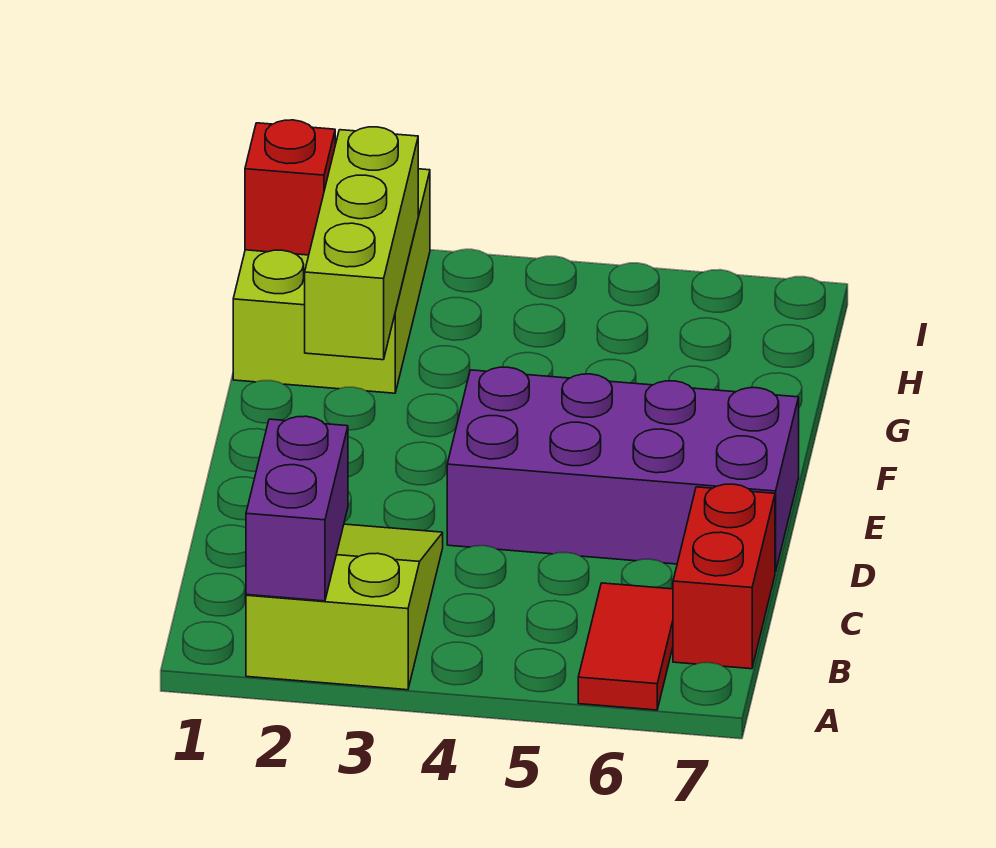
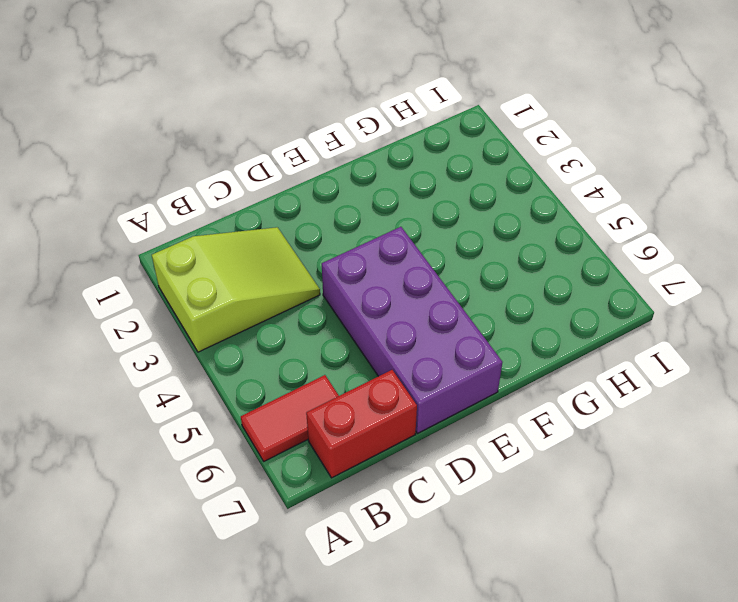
none -> lime 2x3 brick [233,169,430,393]
none -> purple 1x2 brick [246,416,348,601]

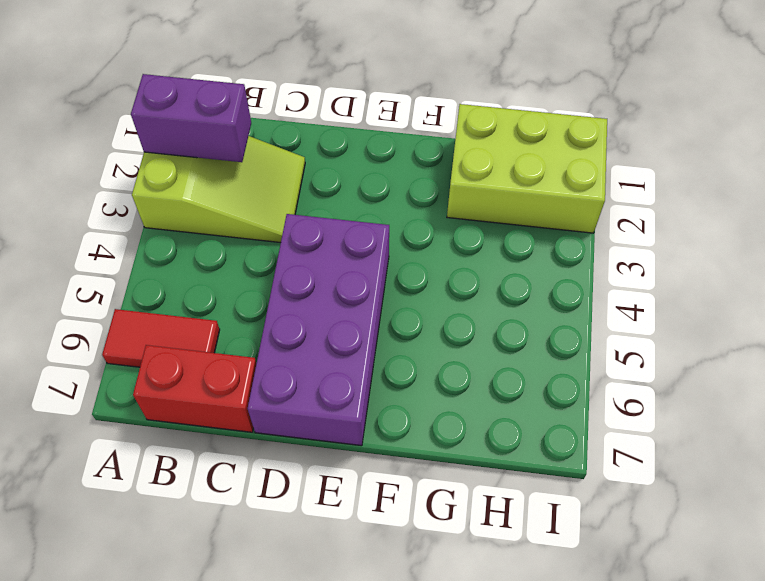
none -> lime 1x3 brick [305,127,418,360]
none -> red 1x1 brick [245,120,335,255]

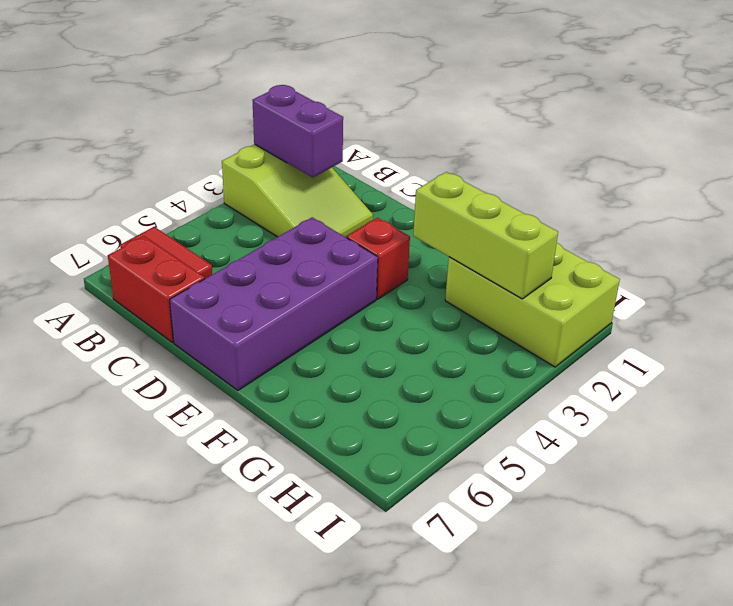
red 1x1 brick [347,218,410,299] -> red 1x1 brick moved to [245,120,335,255]

